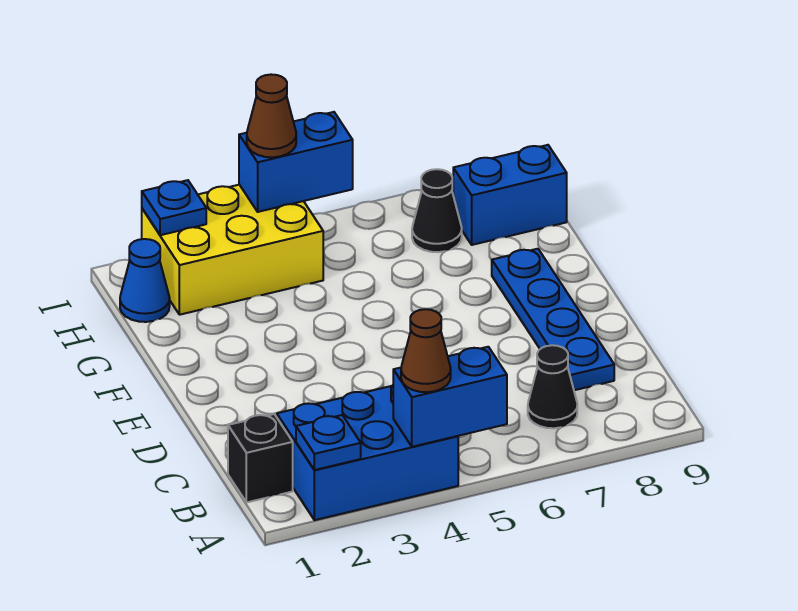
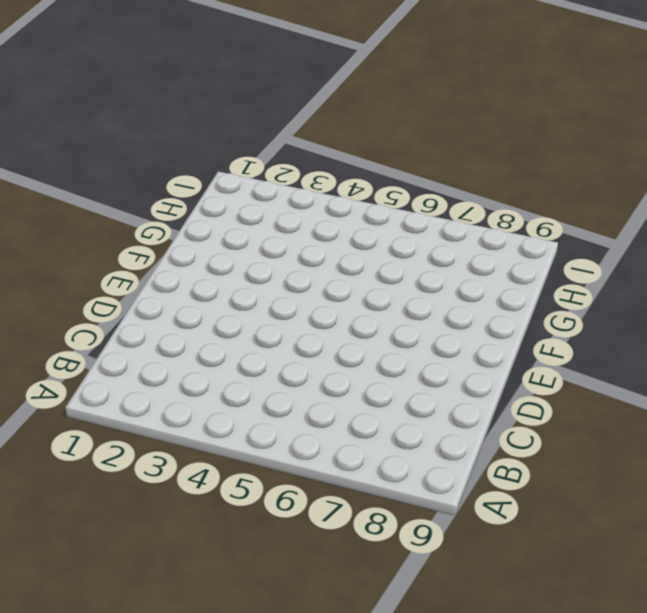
none -> blue 2x3 brick [277,386,458,520]
none -> black 1x1 brick [228,414,293,502]
none -> black 1x1 cone [528,345,577,428]

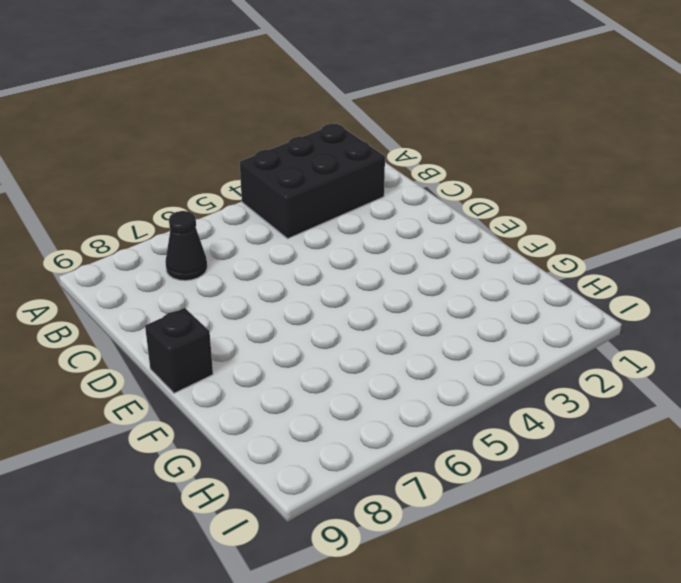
black 2x3 brick [240,123,385,239] -> blue 2x3 brick [277,386,458,520]
black 1x1 brick [145,308,213,393] -> black 1x1 brick moved to [228,414,293,502]
none -> blue 1x4 plate [492,249,614,390]
none -> blue 1x1 cone [120,239,170,322]
none -> yellow 2x3 brick [142,185,323,315]

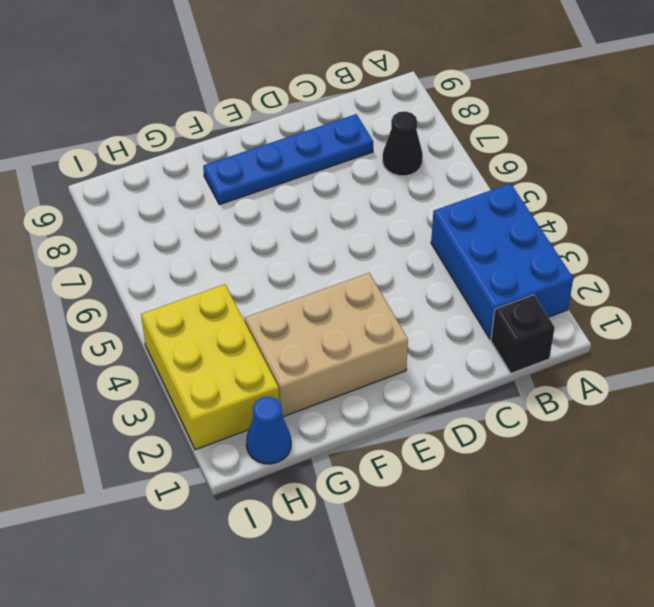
tan 2x3 brick [245,273,408,417] -> none
none -> black 1x1 cone [412,169,462,252]
none -> blue 1x2 brick [453,145,567,245]
none -> blue 1x1 plate [296,415,361,470]

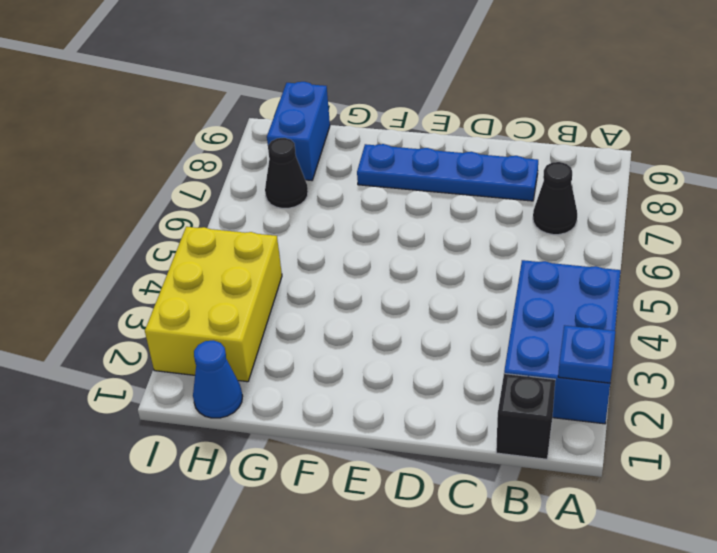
none -> blue 1x2 brick [393,347,507,447]
none -> blue 1x1 plate [142,180,206,235]
none -> blue 1x2 brick [239,112,353,212]

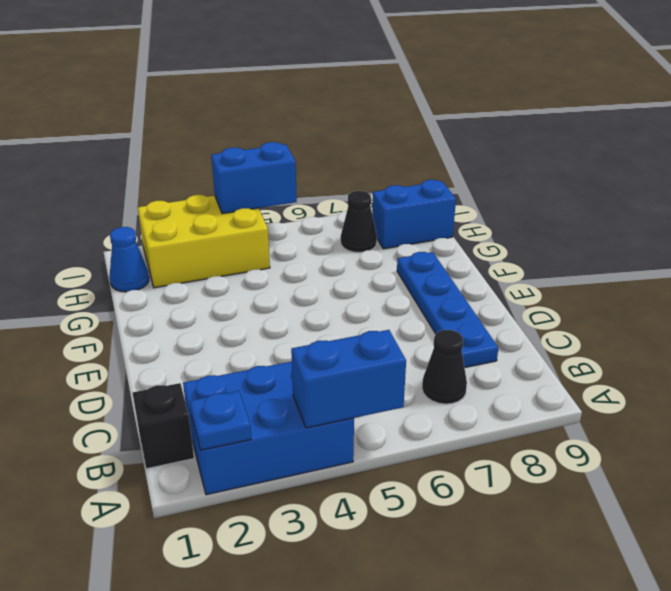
none -> blue 1x1 plate [142,180,206,235]
none -> brown 1x1 cone [401,309,451,392]
none -> brown 1x1 cone [247,74,296,157]

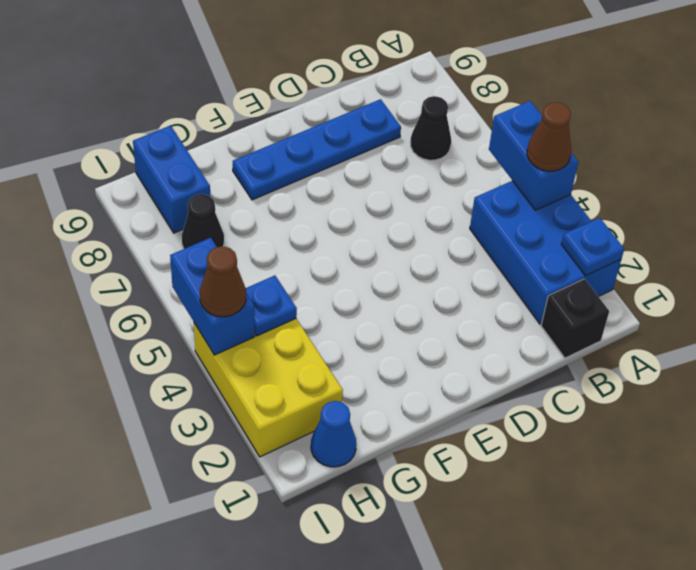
blue 1x1 plate [246,276,297,336] -> blue 1x1 plate moved to [142,180,206,235]

